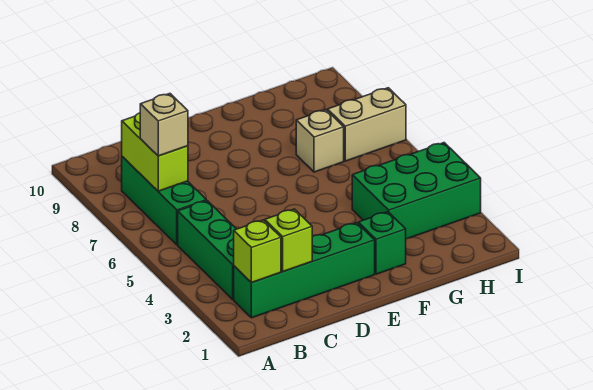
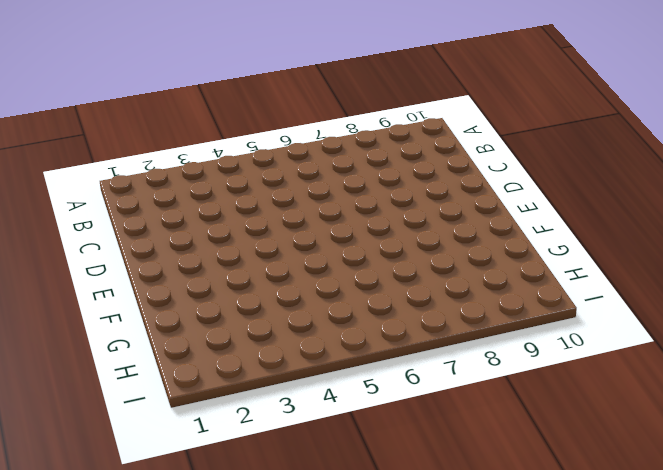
none -> green 1x4 brick [234,223,375,318]
none -> green 1x3 brick [178,201,236,299]

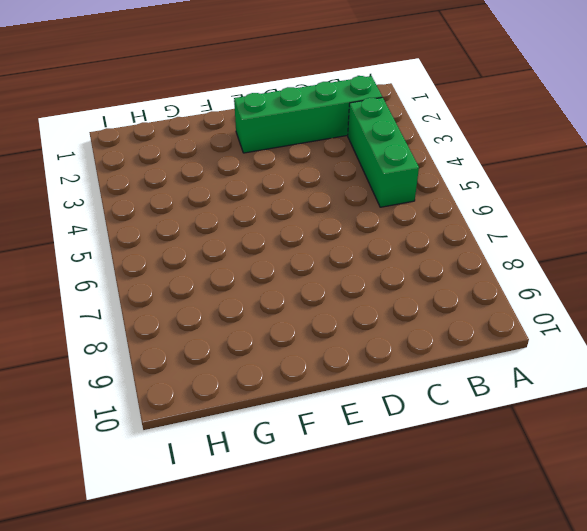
none -> green 1x3 brick [122,157,206,245]
none -> green 1x1 brick [358,212,406,274]

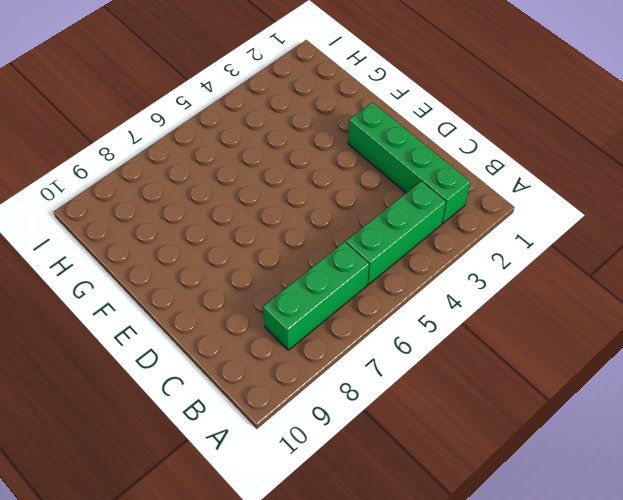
none -> green 1x1 brick [358,212,406,274]
none -> green 2x3 brick [352,143,481,239]

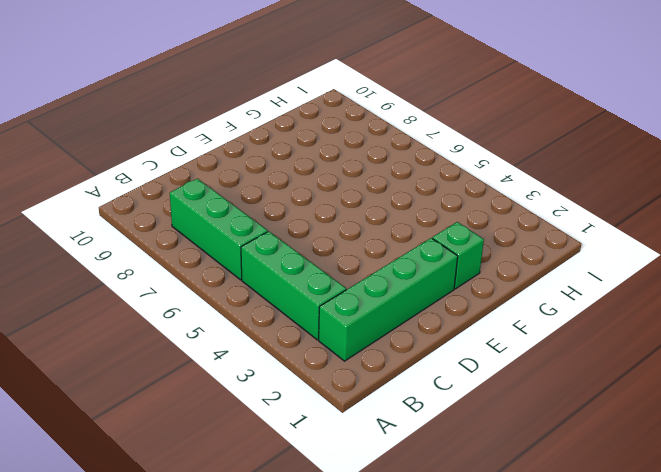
none -> green 2x3 brick [352,143,481,239]
none -> tan 1x1 brick [296,110,344,172]

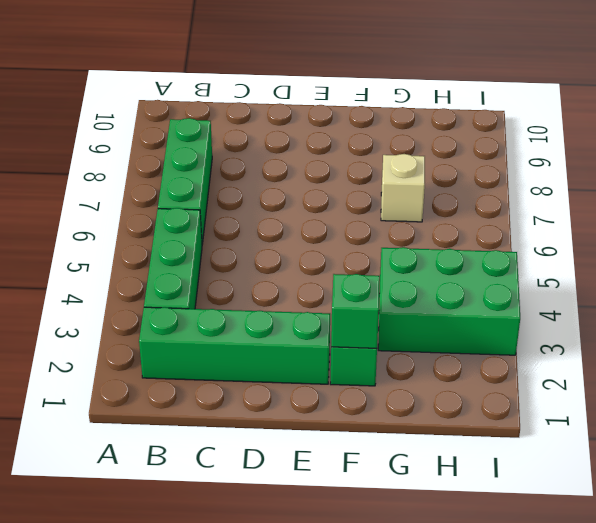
green 1x1 brick [331,274,380,348] -> none
none -> tan 1x2 brick [328,88,406,161]
none -> lime 1x1 brick [234,220,281,282]

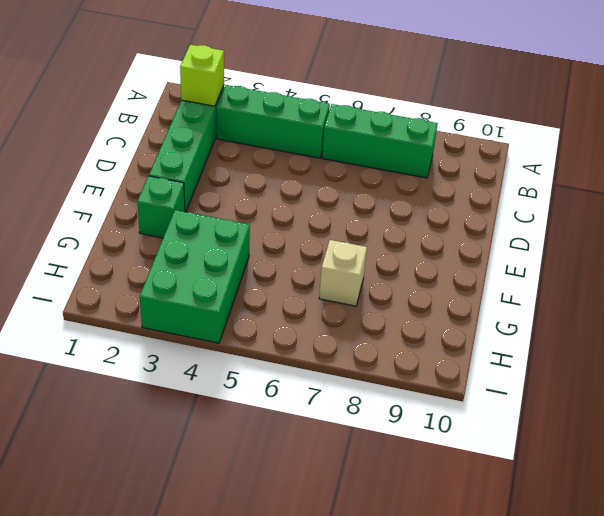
none -> tan 1x2 brick [328,88,406,161]
none -> lime 1x2 brick [122,113,188,191]

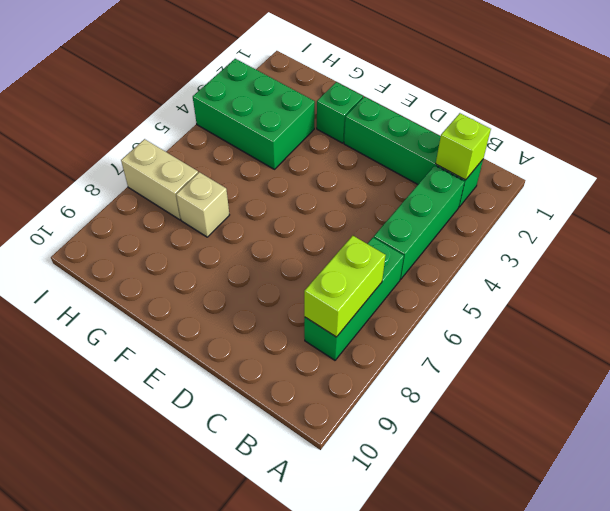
none -> lime 1x1 brick [265,209,312,272]
none -> tan 1x1 brick [140,94,188,156]

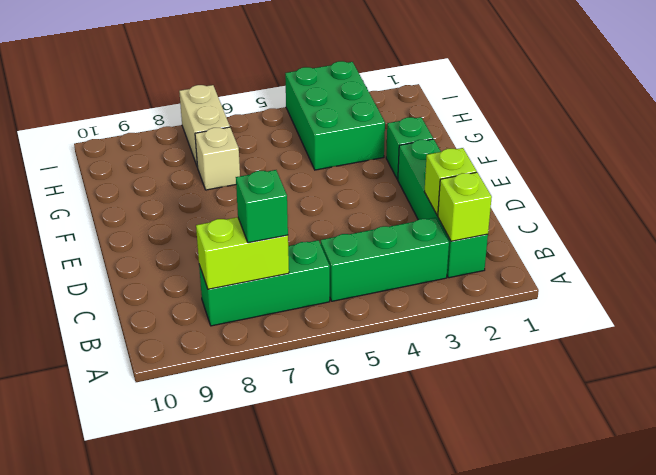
green 1x1 brick [236,170,288,243] -> tan 1x1 brick [140,94,188,156]

